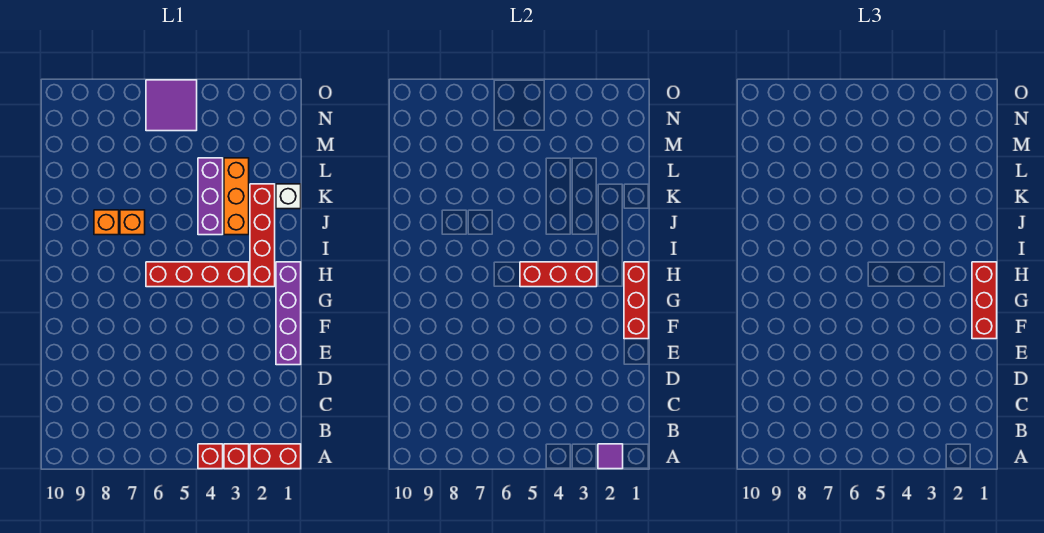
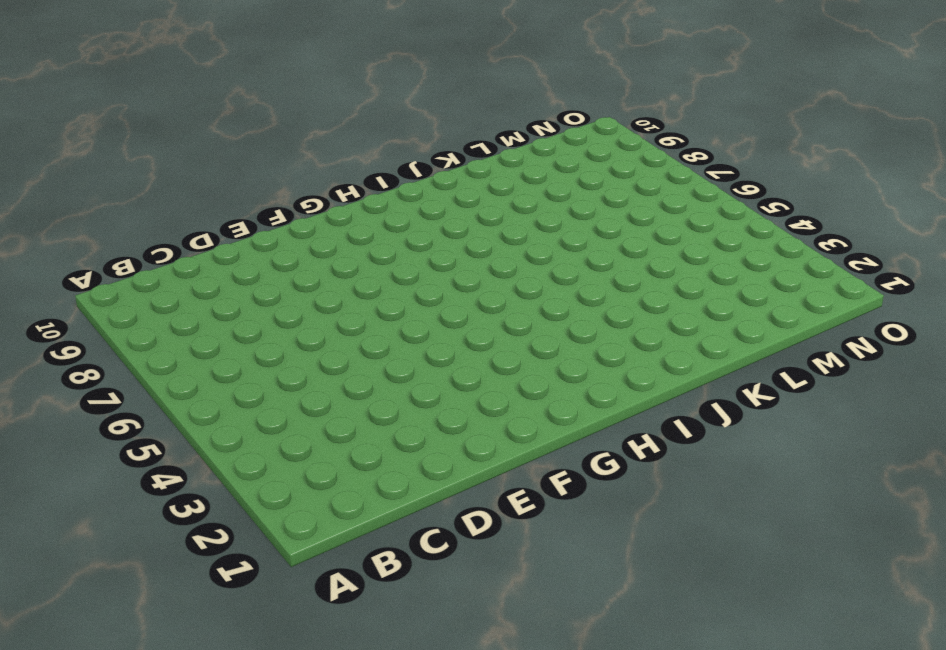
none -> red 1x2 brick [250,444,301,469]
none -> red 1x1 brick [224,444,249,469]
none -> red 1x1 brick [198,444,223,469]

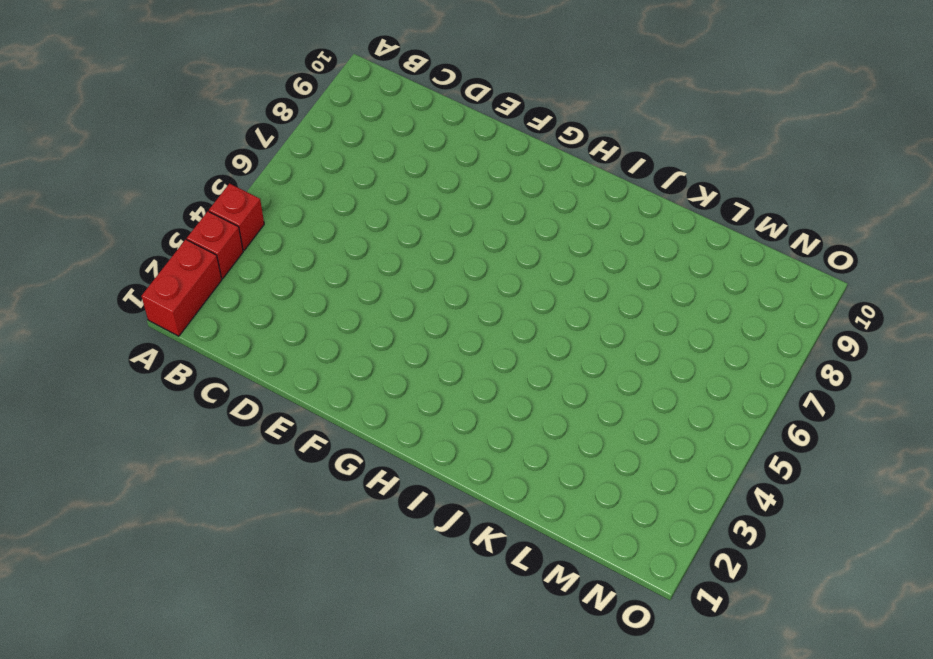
none -> purple 1x4 brick [276,262,301,365]
none -> red 1x4 brick [250,184,275,287]
none -> red 1x4 brick [146,262,249,287]

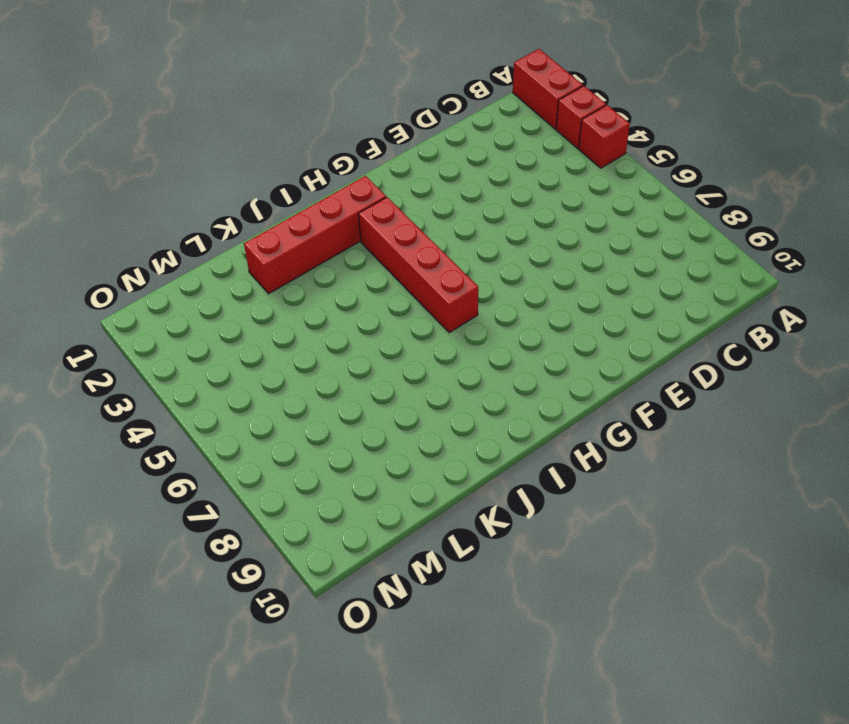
none -> purple 1x4 brick [276,262,301,365]
none -> orange 1x3 brick [224,158,249,235]
none -> purple 1x3 brick [198,158,223,235]

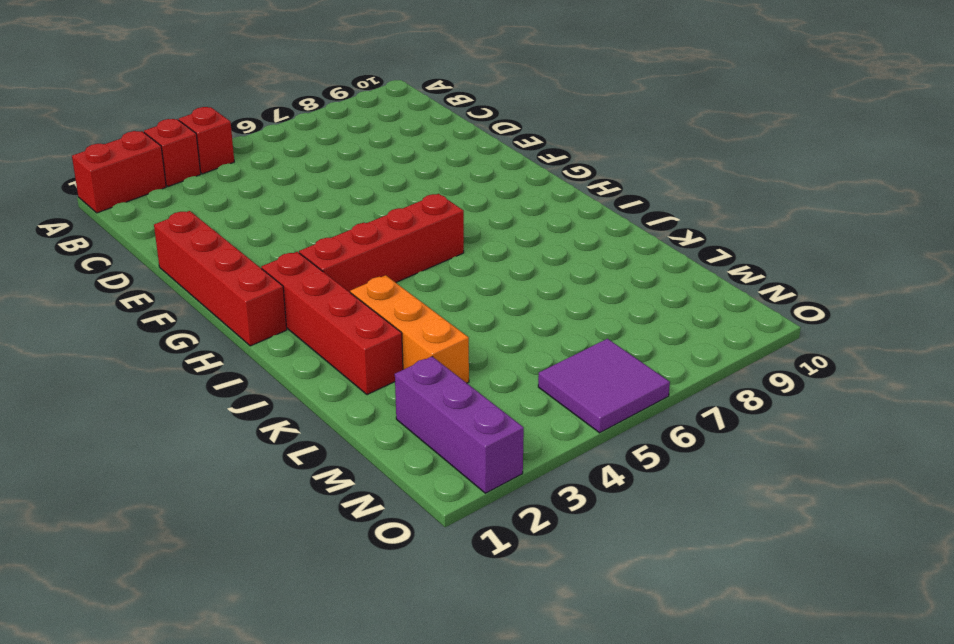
red 1x4 brick [154,211,287,346] -> purple 1x4 brick [276,262,301,365]
purple 1x3 brick [395,357,524,493] -> purple 1x3 brick moved to [198,158,223,235]
none -> orange 1x1 brick [120,210,145,235]
none -> orange 1x1 brick [94,210,119,235]
none -> white 1x1 brick [276,184,301,209]

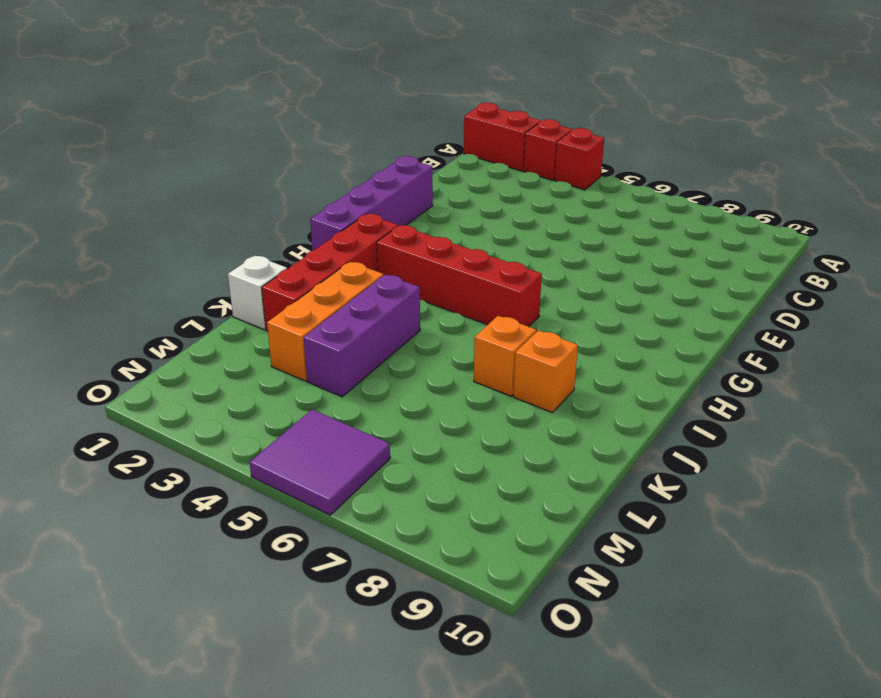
none -> purple 1x1 tile [598,444,623,469]
none -> red 1x3 brick [624,262,649,339]
none -> red 1x3 brick [520,262,597,287]

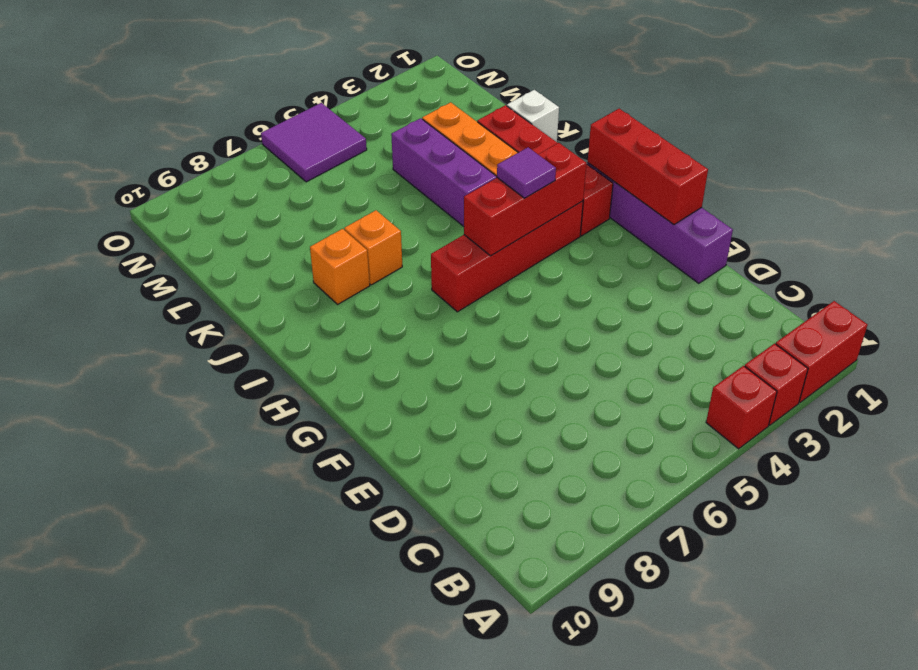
purple 1x1 tile [497,147,556,198] -> purple 1x1 tile moved to [598,444,623,469]
none -> red 1x3 brick [972,262,997,339]

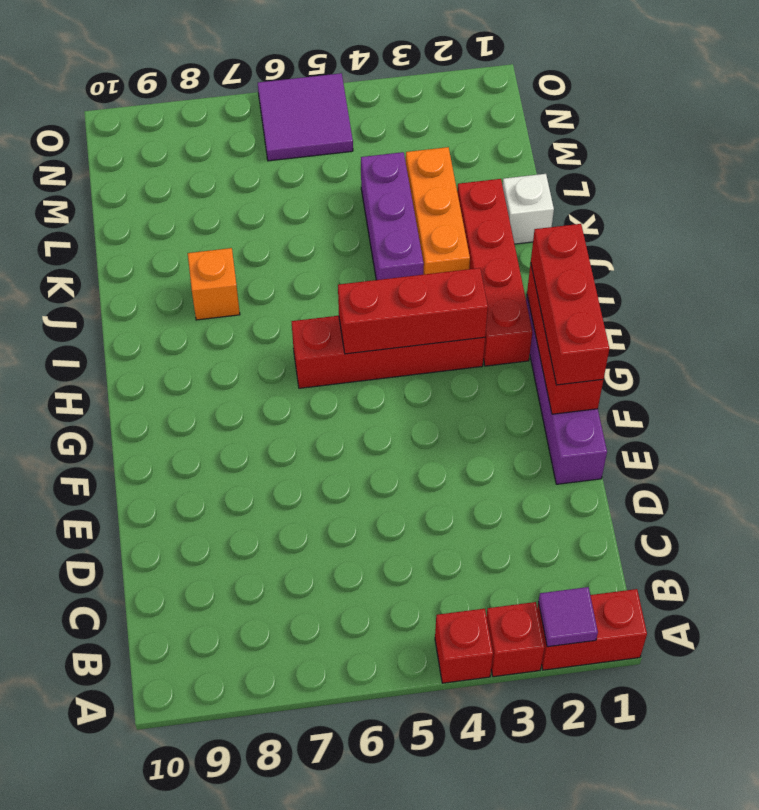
none -> orange 1x1 brick [120,210,145,235]

